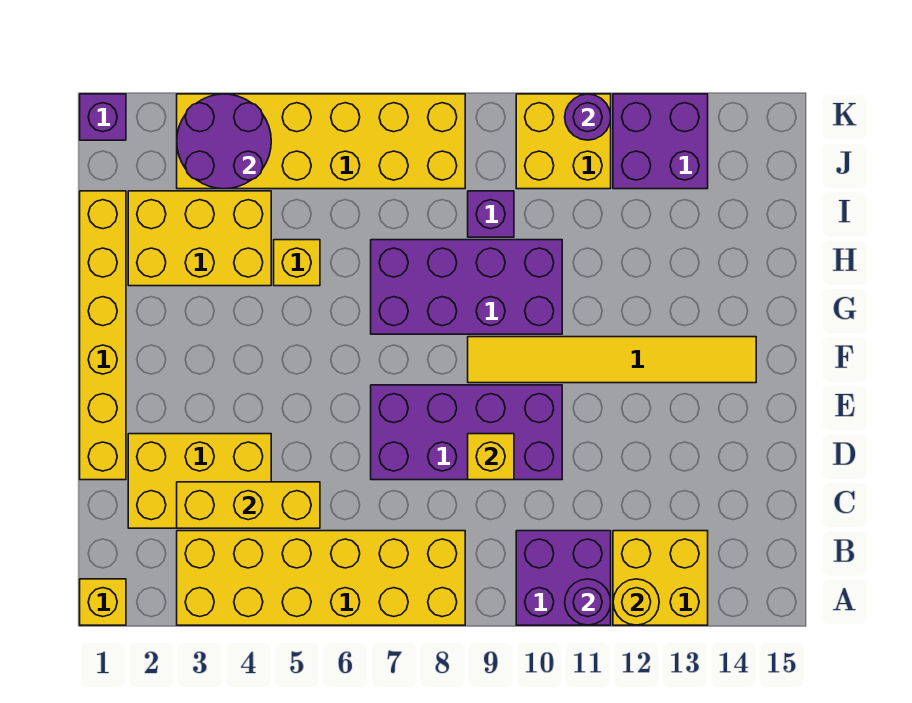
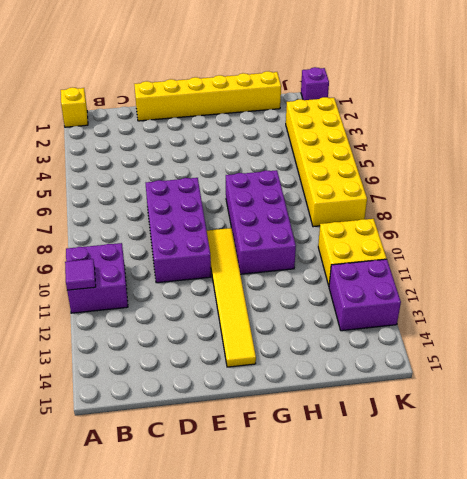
purple 1x1 tile [65,259,96,290] -> purple 1x1 round brick [565,579,611,625]
none -> yellow 2x6 brick [177,531,465,625]
none -> yellow 2x2 brick [613,531,708,625]
none -> yellow 2x3 brick [128,434,271,528]

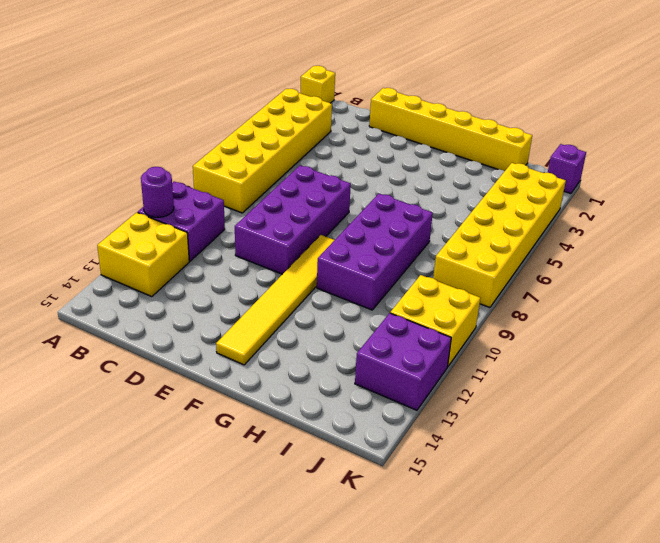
none -> yellow 2x3 brick [128,434,271,528]
none -> yellow 2x3 brick [128,191,271,286]
none -> yellow 1x1 brick [274,240,320,286]

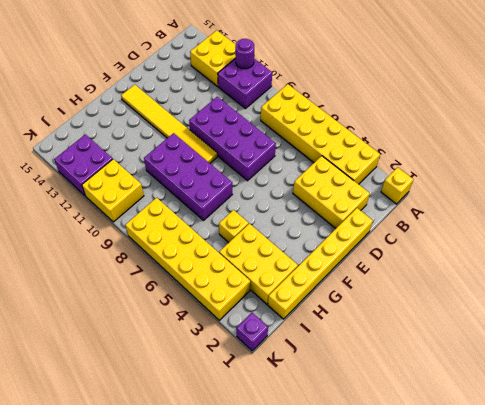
none -> purple 1x1 brick [468,191,514,237]
none -> yellow 1x1 round brick [613,579,659,625]
none -> yellow 1x3 brick [177,482,320,528]

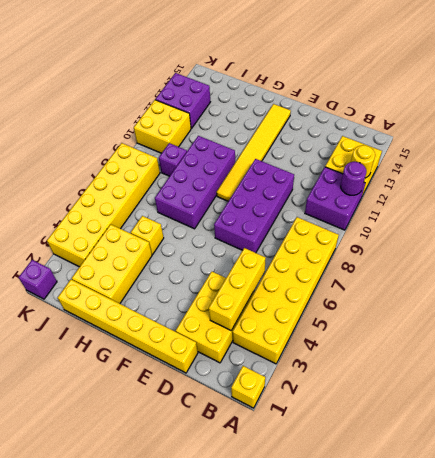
none -> yellow 1x1 brick [468,434,514,480]
none -> purple 2x2 round brick [177,94,271,189]
none -> purple 1x1 round brick [565,94,611,140]

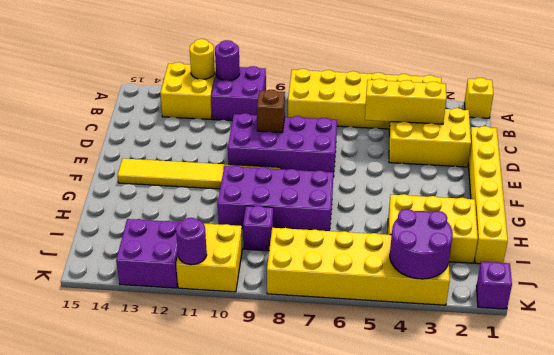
brown 1x1 brick [257,90,285,133] -> yellow 1x1 brick [468,434,514,480]
none -> yellow 1x1 brick [274,240,320,286]

